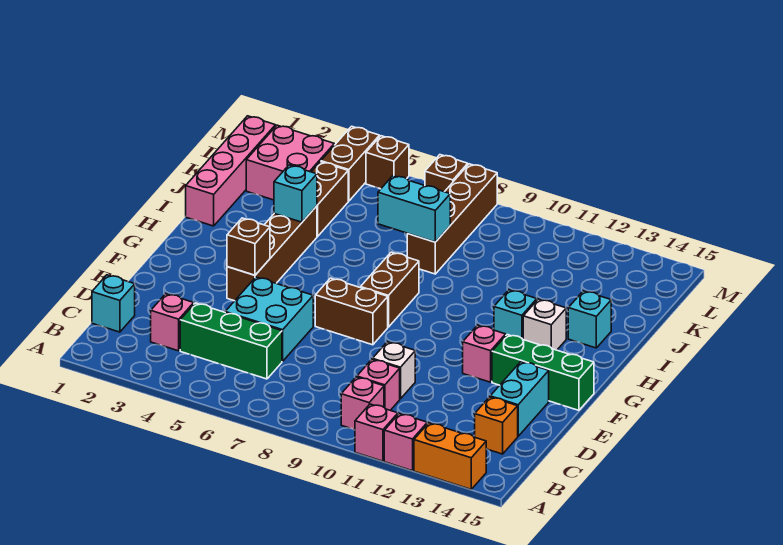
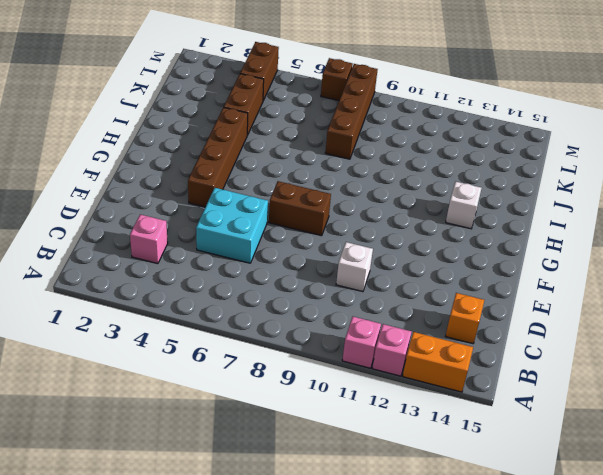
none -> pink 1x1 brick [341,377,384,430]
none -> cyan 1x1 brick [92,275,135,332]
none -> green 1x3 brick [180,303,282,379]
none -> pink 1x1 brick [357,359,400,410]

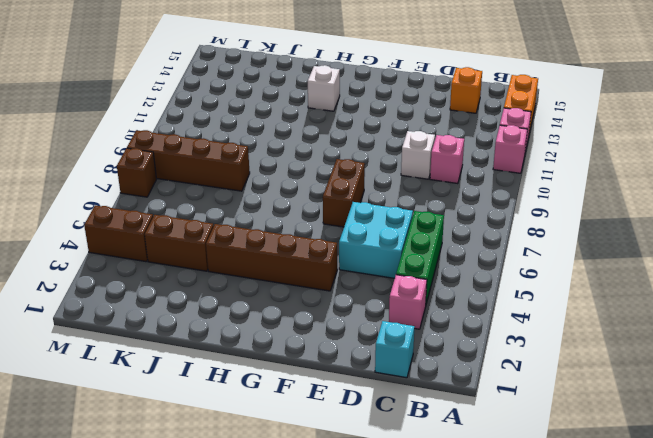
none -> pink 1x1 brick [341,377,384,430]
none -> cyan 1x2 brick [490,362,549,436]
none -> pink 1x1 brick [463,325,506,382]
none -> green 1x3 brick [492,335,594,410]

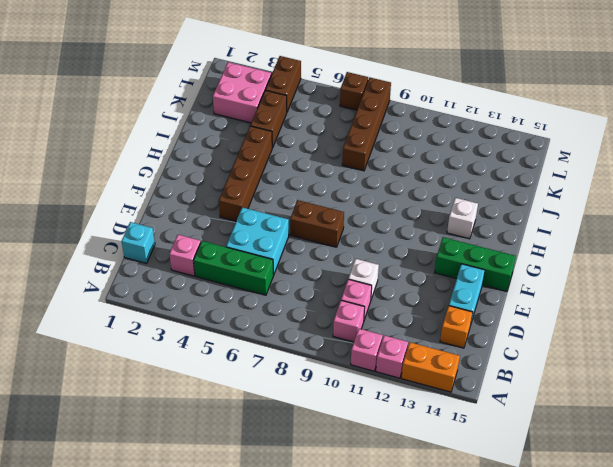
none -> pink 1x1 brick [463,325,506,382]
none -> brown 1x2 brick [361,252,419,327]
none -> cyan 1x1 brick [494,290,537,339]
none -> pink 1x4 brick [186,116,276,226]

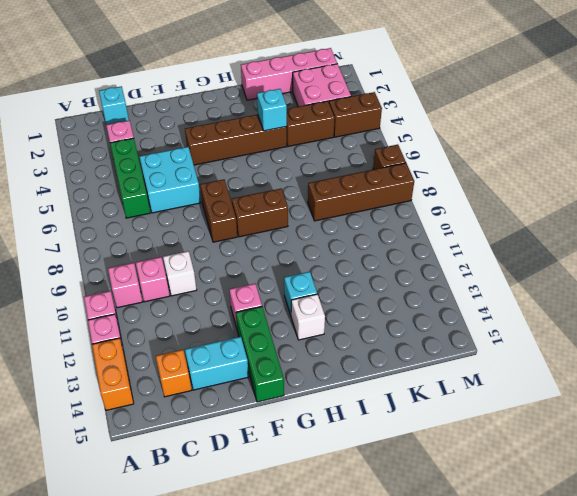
none -> cyan 1x1 brick [568,291,611,348]
none -> brown 1x1 brick [366,136,409,189]
none -> brown 1x1 brick [227,218,270,275]
none -> cyan 1x2 brick [378,176,450,242]

